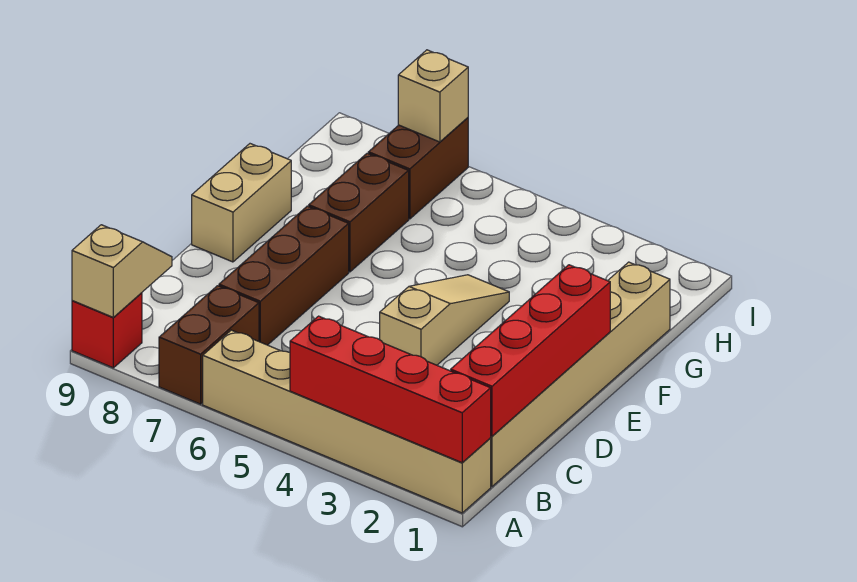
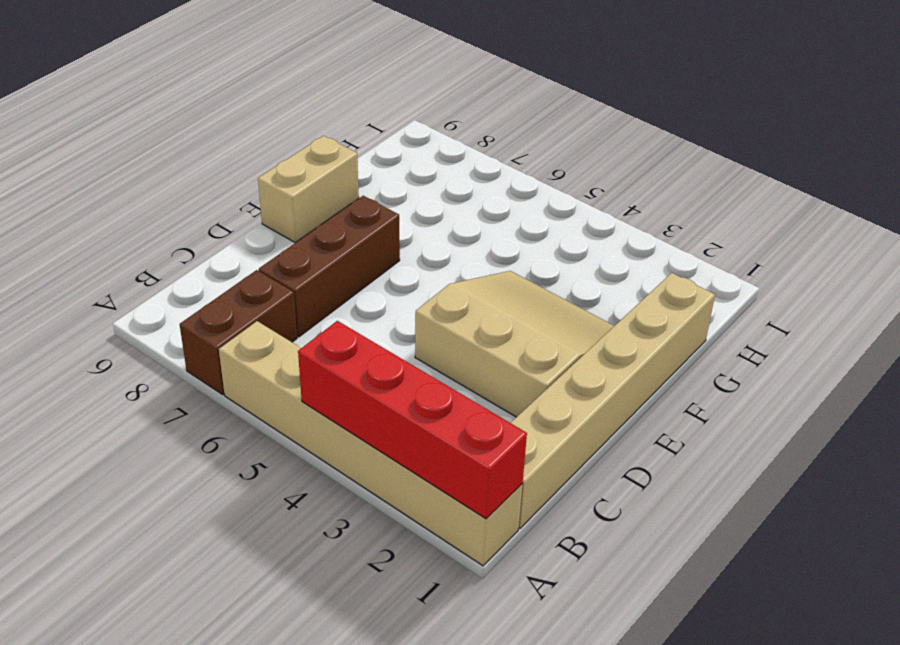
tan 3x3 slope [415,271,614,417] -> tan 1x3 slope [380,275,509,365]
none -> red 1x1 brick [72,293,142,368]
none -> brown 1x2 brick [309,153,409,272]
none -> brown 1x2 brick [368,118,468,219]

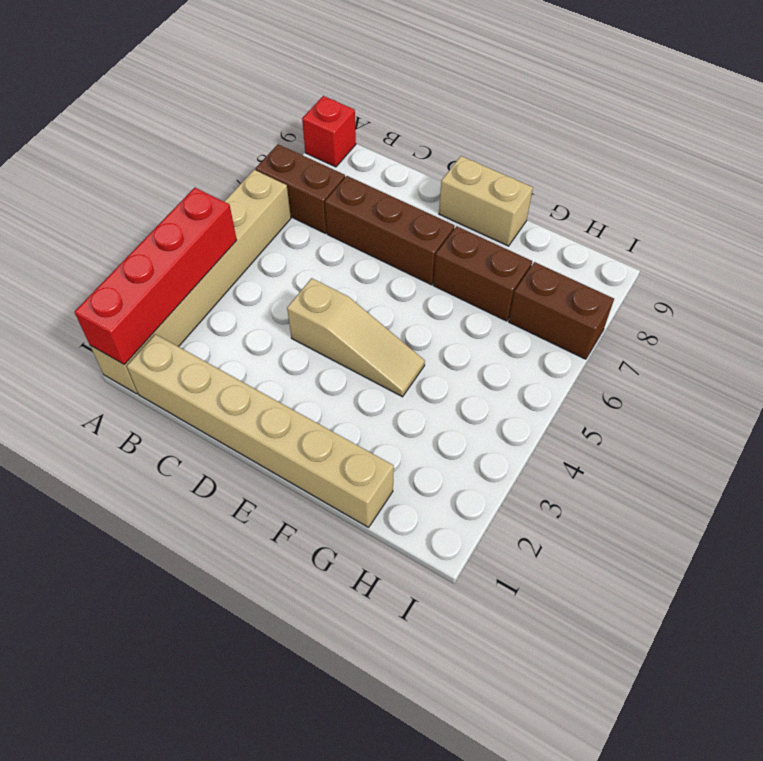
none -> tan 1x2 slope [72,225,172,318]
none -> red 1x4 brick [451,265,610,436]
none -> tan 1x1 brick [398,50,468,142]

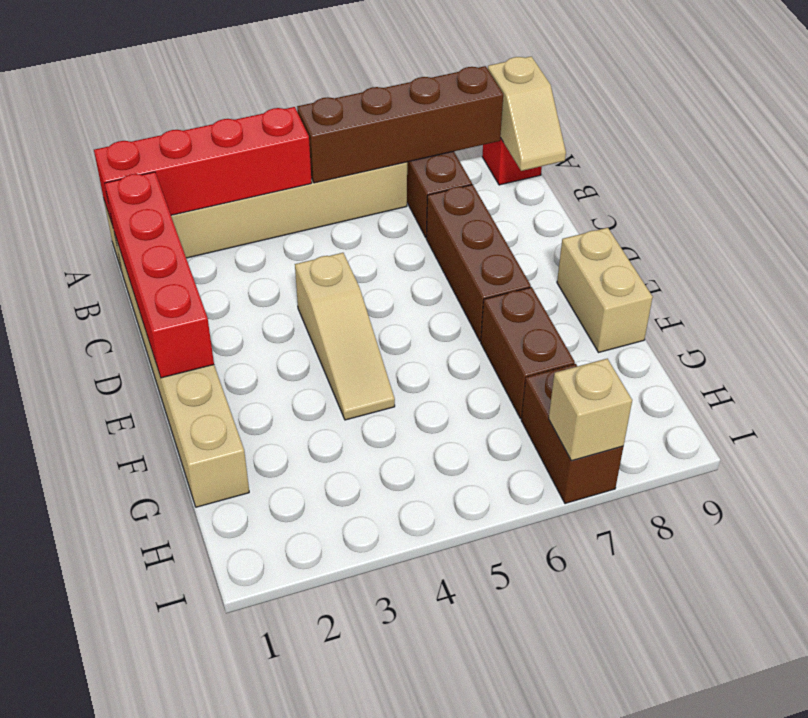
brown 1x4 brick [297,66,503,183] -> none

